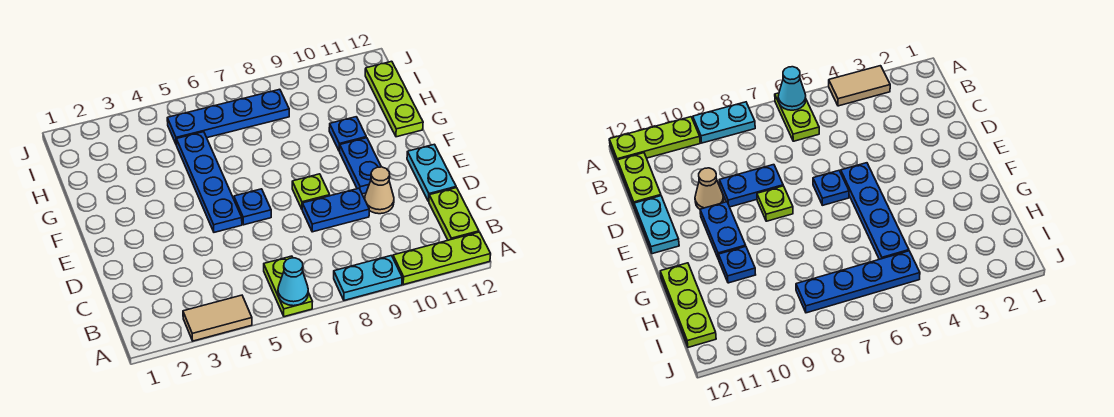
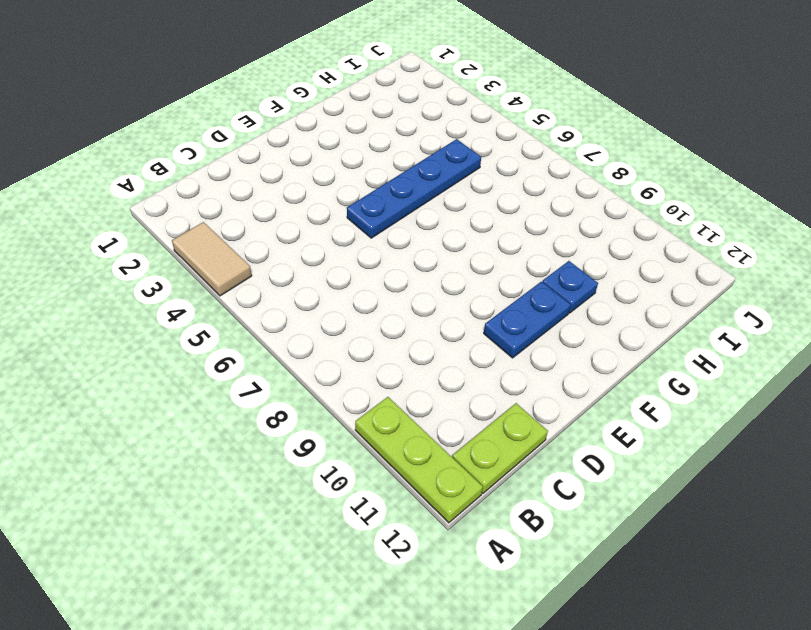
none -> lime 1x2 plate [264,256,313,317]
none -> cyan 1x2 plate [334,256,402,300]
none -> blue 1x2 plate [302,188,369,232]

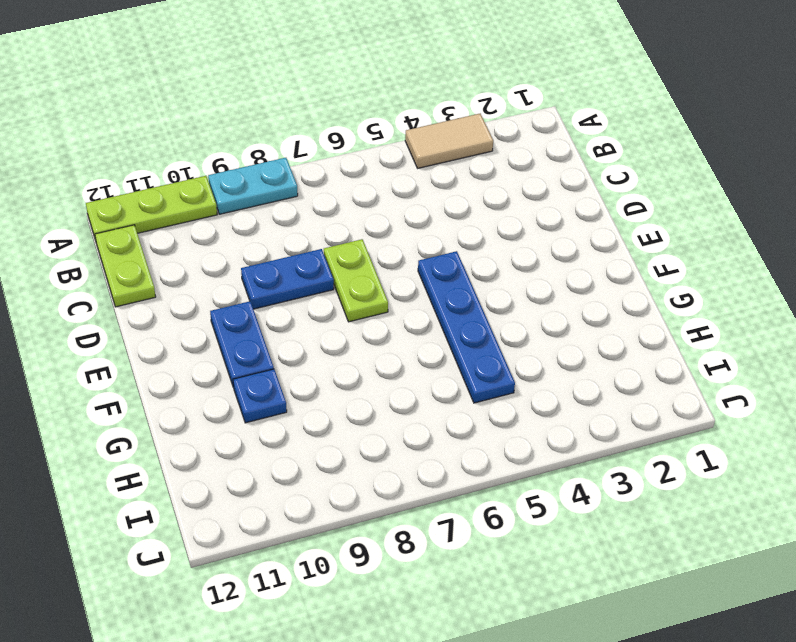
lime 1x2 plate [324,239,388,322] -> lime 1x2 plate moved to [264,256,313,317]
none -> tan 1x1 cone [365,167,394,214]
none -> cyan 1x2 plate [407,144,456,201]
none -> blue 1x1 plate [234,189,271,225]

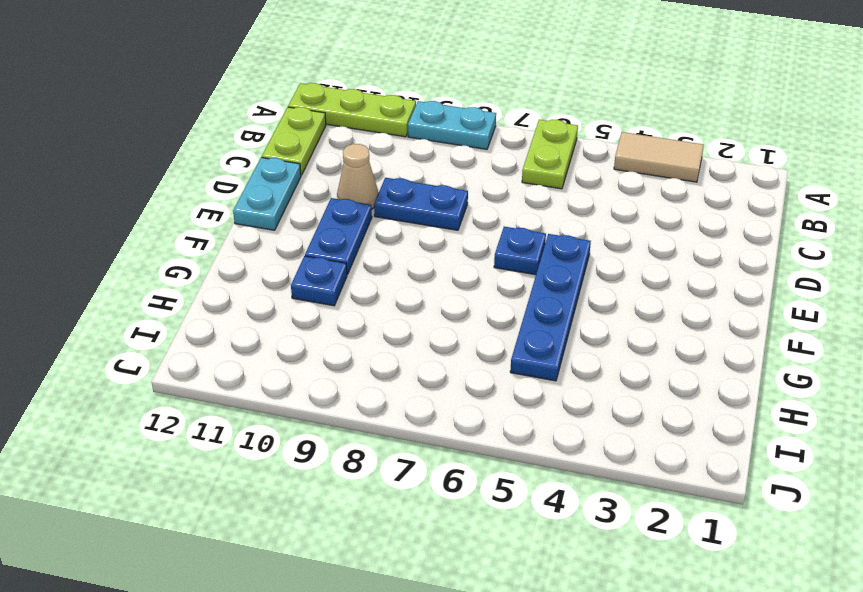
none -> lime 1x1 plate [292,174,330,209]
none -> lime 1x3 plate [365,61,423,137]
none -> blue 1x4 plate [167,89,289,145]

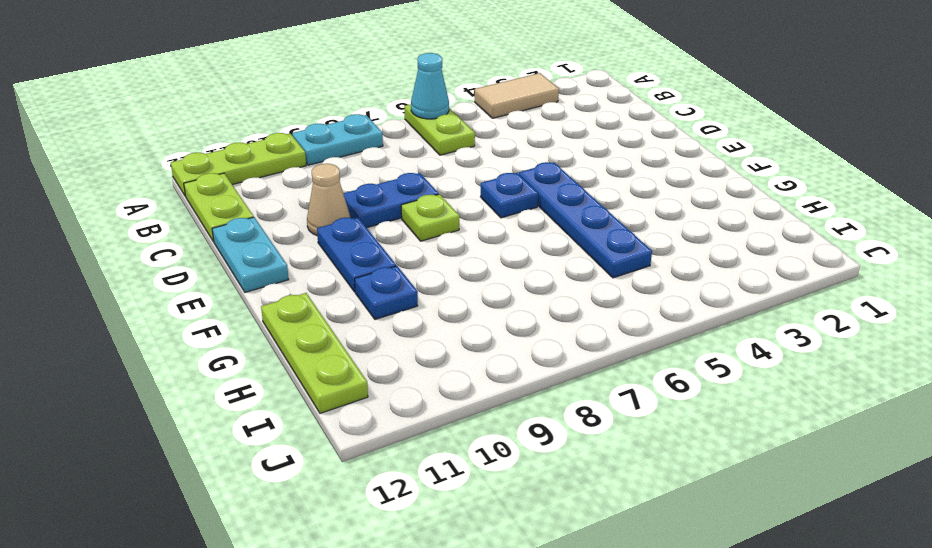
none -> blue 1x4 plate [167,89,289,145]

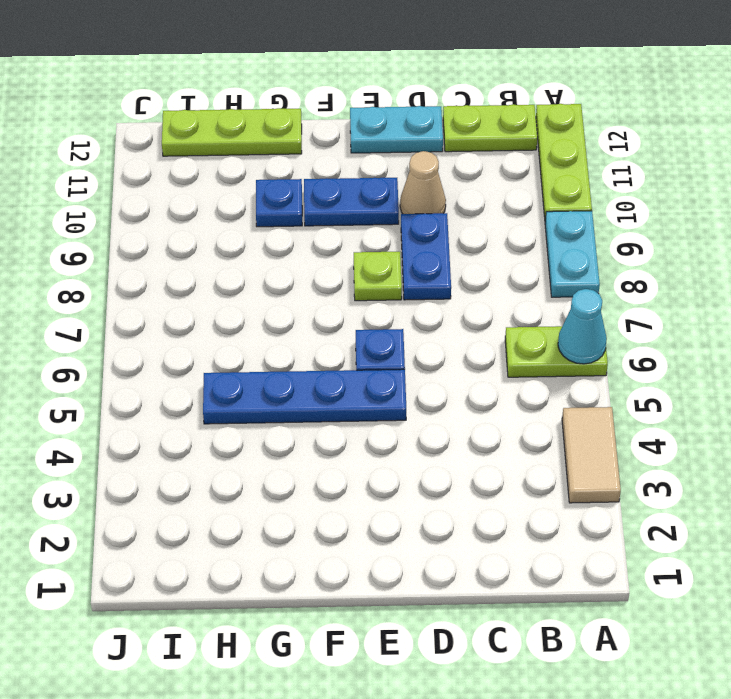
none -> blue 1x4 plate [167,89,289,145]

